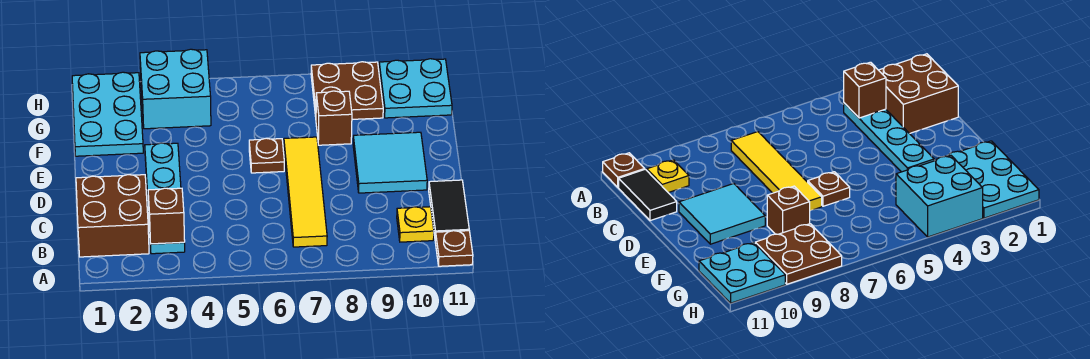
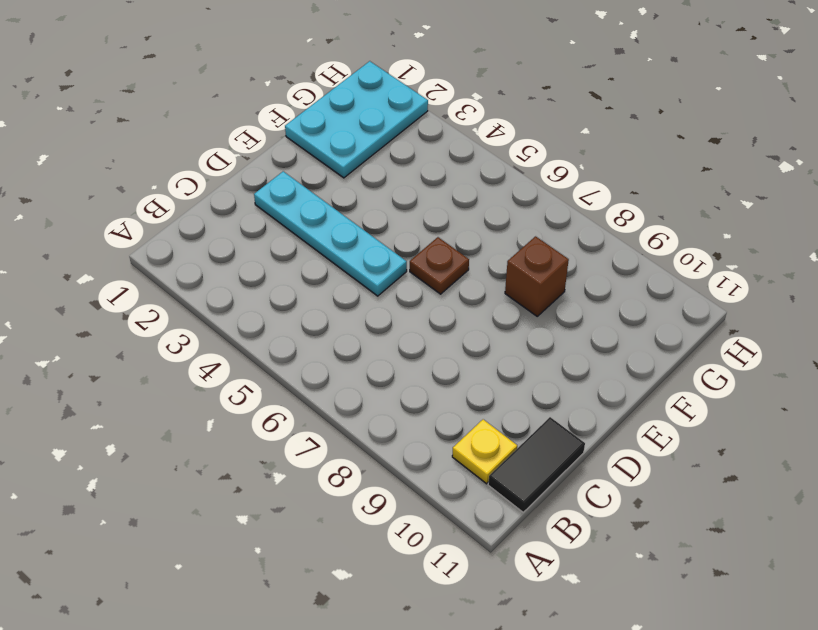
cyan 1x4 plate [254,171,407,296] -> cyan 1x4 plate turned to [145,143,185,254]
none -> brown 1x1 plate [435,231,473,266]
none -> brown 2x2 brick [76,175,149,257]
none -> yellow 1x4 tile [284,137,327,247]

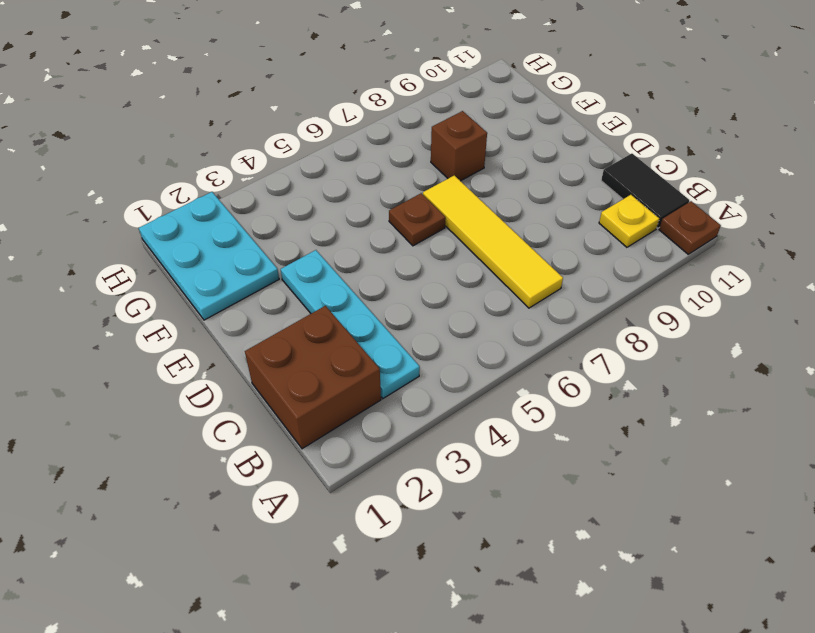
none -> cyan 2x2 tile [353,132,427,193]
none -> cyan 2x2 brick [140,49,211,129]
none -> brown 2x2 plate [311,62,383,119]

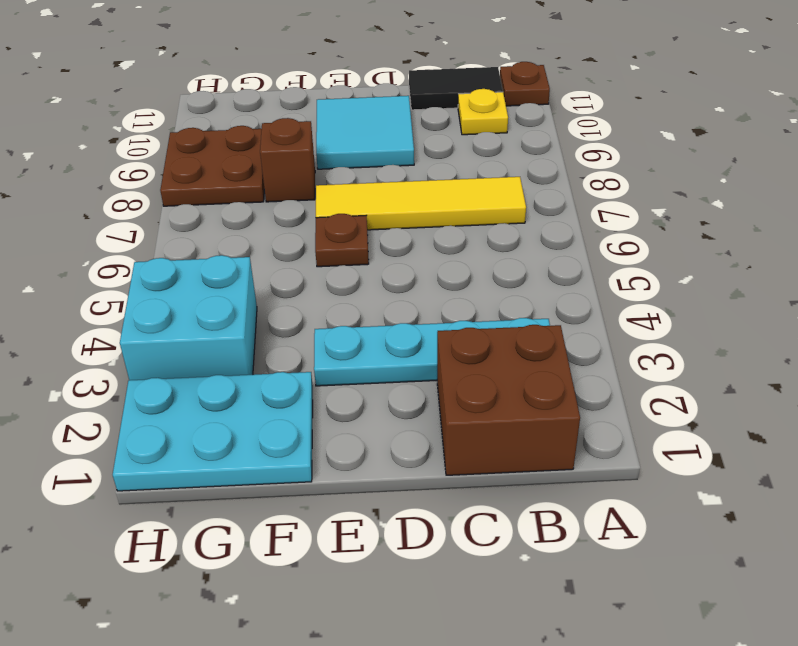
none -> cyan 2x2 plate [379,59,452,118]
none -> brown 1x1 brick [148,188,185,244]

